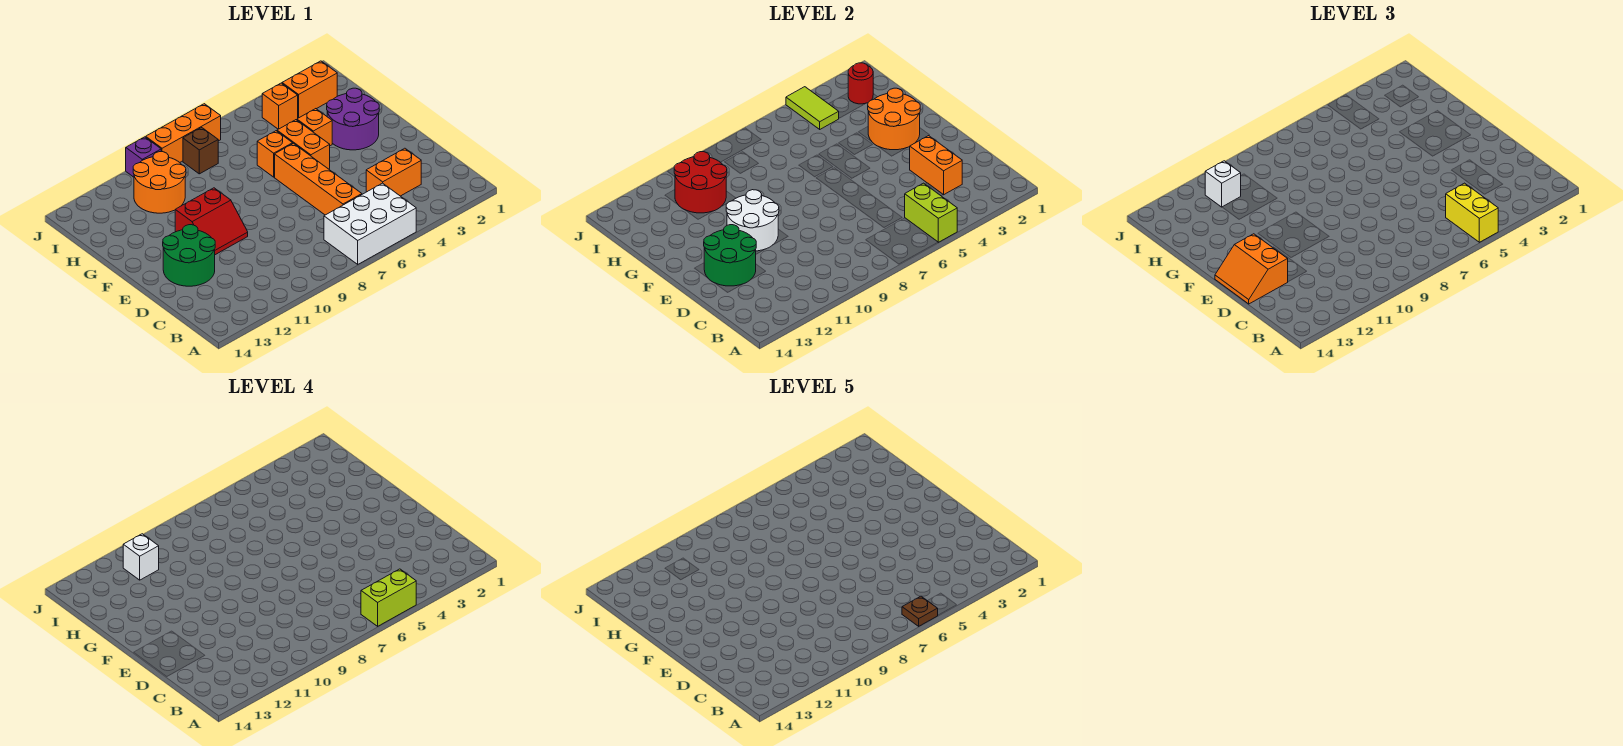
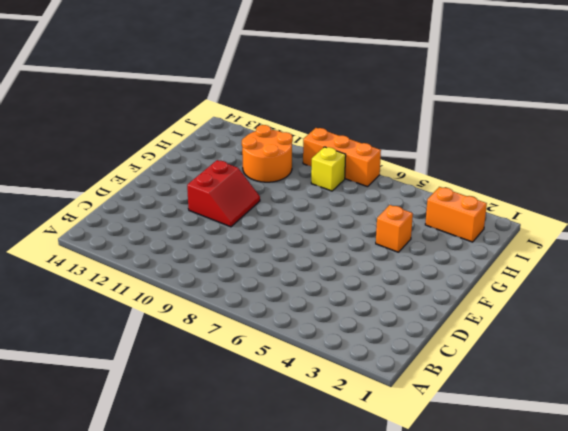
red 2x2 slope [187,160,260,227] -> red 2x2 slope turned to [175,188,248,255]
yellow 1x1 brick [311,147,346,191] -> brown 1x1 brick [183,128,218,174]
none -> white 2x3 brick [324,183,416,264]
none -> orange 1x2 brick [366,148,421,196]
none -> orange 1x4 brick [275,143,362,215]

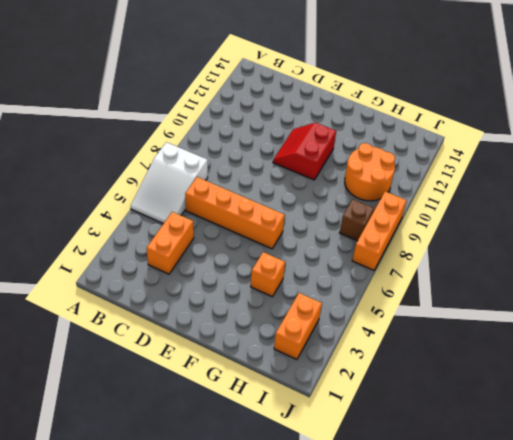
white 2x3 slope [131,142,208,224] -> white 2x3 brick [324,183,416,264]
none -> green 2x2 round brick [163,225,215,286]
none -> purple 2x2 round brick [327,88,379,150]
none -> orange 1x2 brick [277,120,330,169]

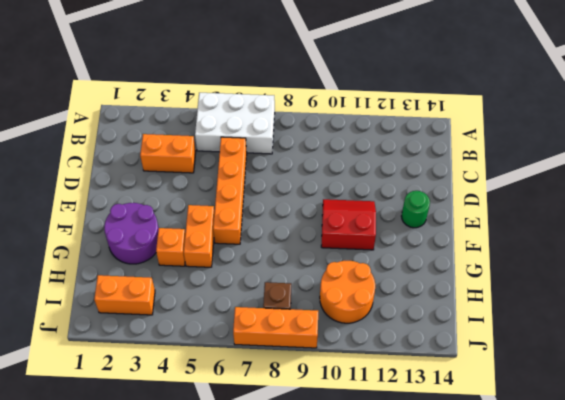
green 1x1 round brick [401,191,430,228] -> green 2x2 round brick [163,225,215,286]
none -> orange 1x1 brick [257,131,293,177]
none -> orange 1x1 brick [262,83,298,129]
none -> purple 1x1 brick [126,137,161,177]

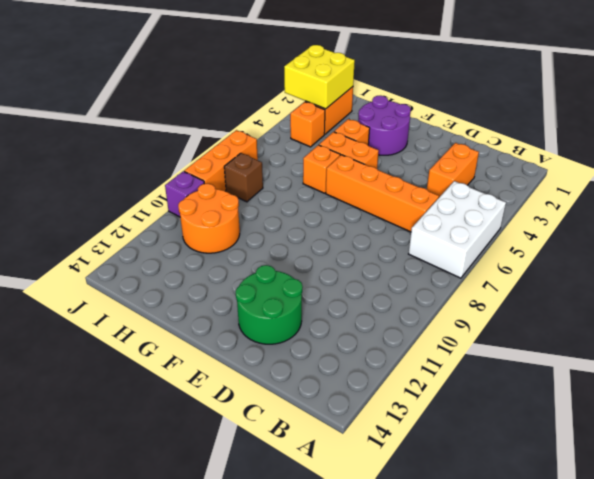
yellow 2x2 brick [284,45,355,109] -> red 1x1 round brick [848,63,873,104]
none -> red 2x2 slope [175,188,248,255]
none -> lime 1x2 brick [905,183,957,242]
none -> orange 1x2 brick [910,136,962,195]

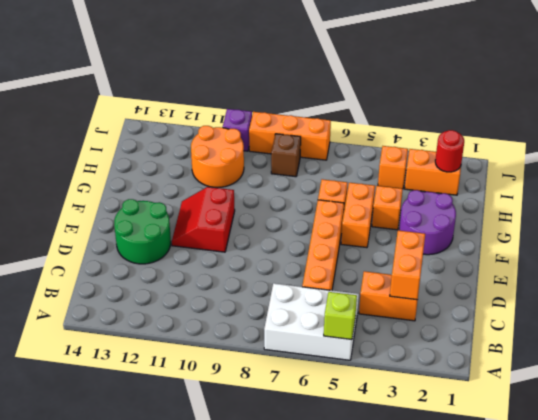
lime 1x1 brick [324,292,357,340] -> lime 1x2 brick [905,183,957,242]
red 2x2 slope [172,187,235,252] -> red 2x2 slope turned to [175,188,248,255]
none -> green 2x2 round brick [704,225,756,286]
none -> white 2x2 round brick [726,190,779,251]
none -> orange 2x2 round brick [868,88,920,150]

